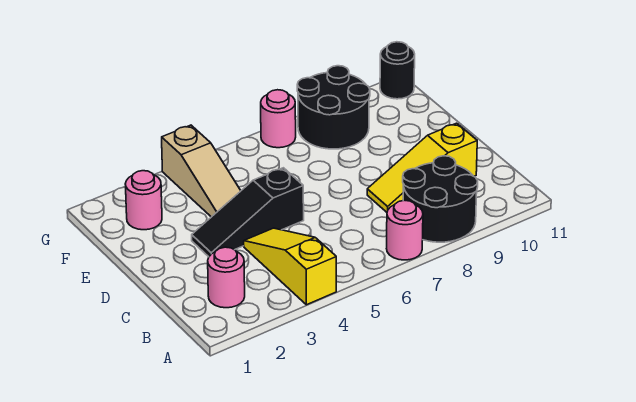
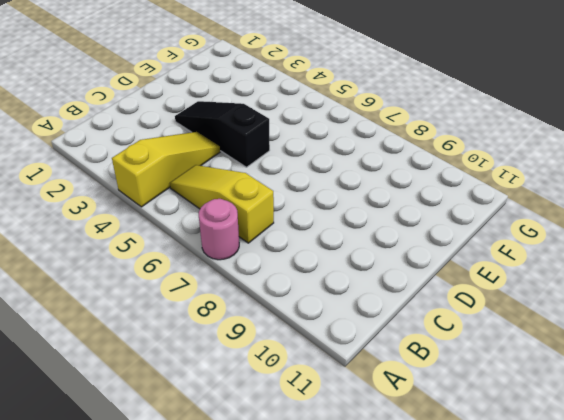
yellow 1x3 slope [170,165,274,243] -> yellow 1x3 slope moved to [367,123,477,212]
none -> black 2x2 round brick [403,156,478,242]
none -> pink 1x1 round brick [208,247,245,308]

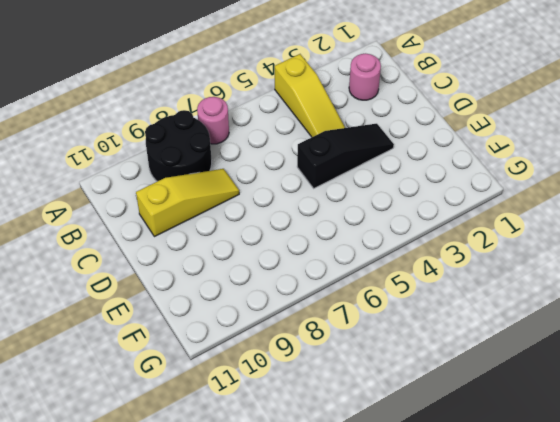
none -> tan 1x3 slope [162,125,241,217]
none -> pink 1x1 round brick [125,171,162,230]

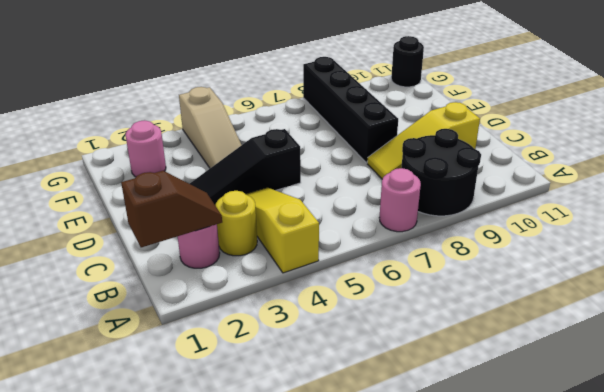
brown 1x2 slope [121,171,222,247] -> none
yellow 1x1 round brick [216,191,257,256] -> none
black 1x4 brick [303,57,398,163] -> black 2x2 round brick [297,66,370,149]
none -> pink 1x1 round brick [261,90,296,148]

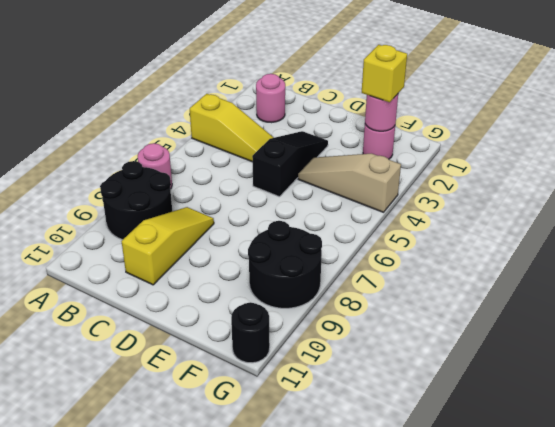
pink 1x1 round brick [365,94,398,131] -> pink 1x1 round brick moved to [261,90,296,148]
yellow 1x1 brick [362,45,407,102] -> none

